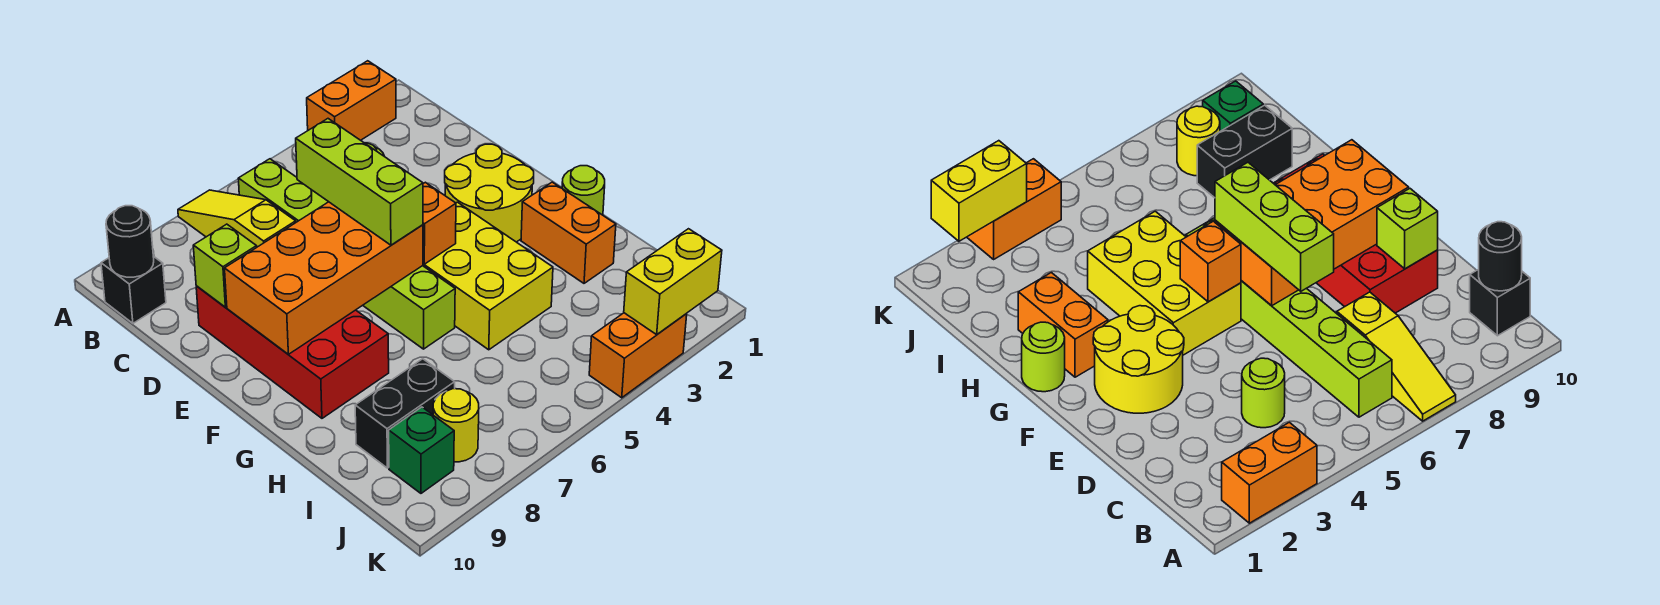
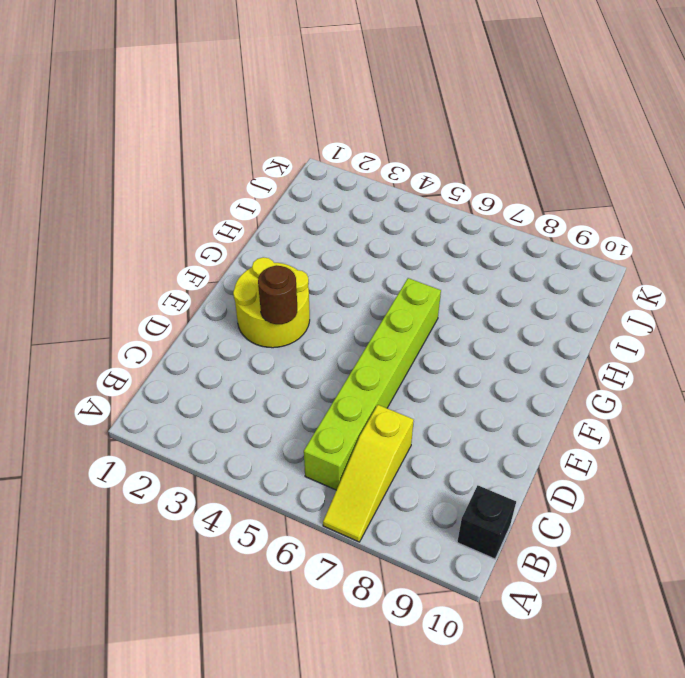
brown 1x1 round brick [258,265,297,324] -> none
none -> orange 1x2 brick [307,61,396,140]
none -> lime 1x1 round brick [1242,358,1285,428]
none -> red 2x4 brick [196,286,389,418]

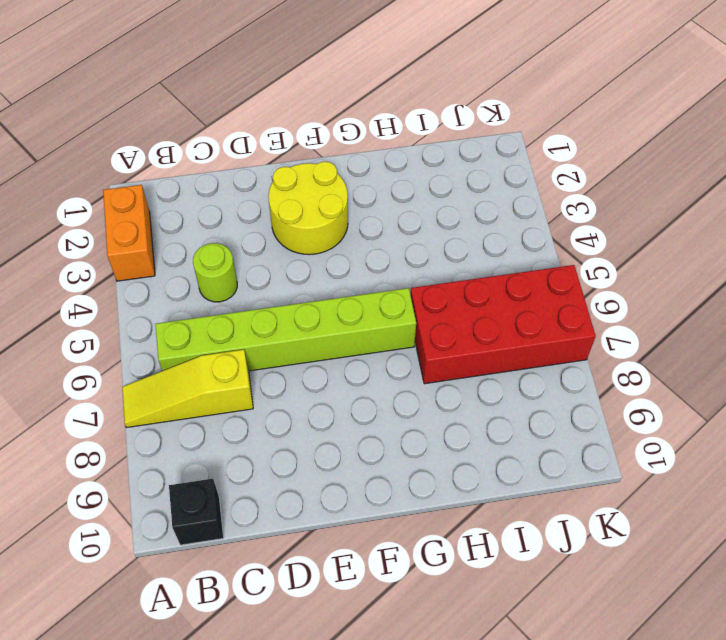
red 2x4 brick [410,265,596,384] -> red 2x4 brick moved to [196,286,389,418]
none -> yellow 2x3 brick [423,202,553,350]
none -> lime 1x1 round brick [562,166,605,215]
none -> orange 1x2 brick [521,182,616,283]

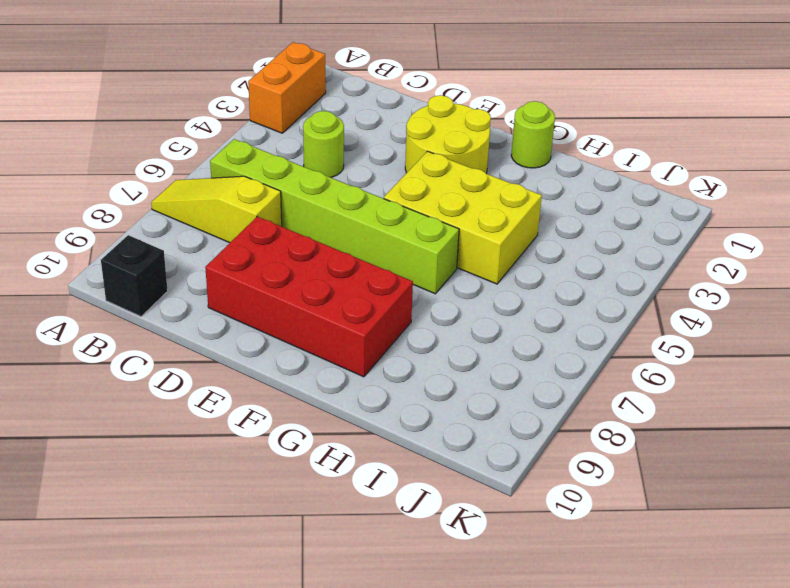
none -> orange 1x2 brick [521,182,616,283]
none -> black 1x2 brick [355,359,455,468]
none -> yellow 1x1 round brick [433,389,479,462]

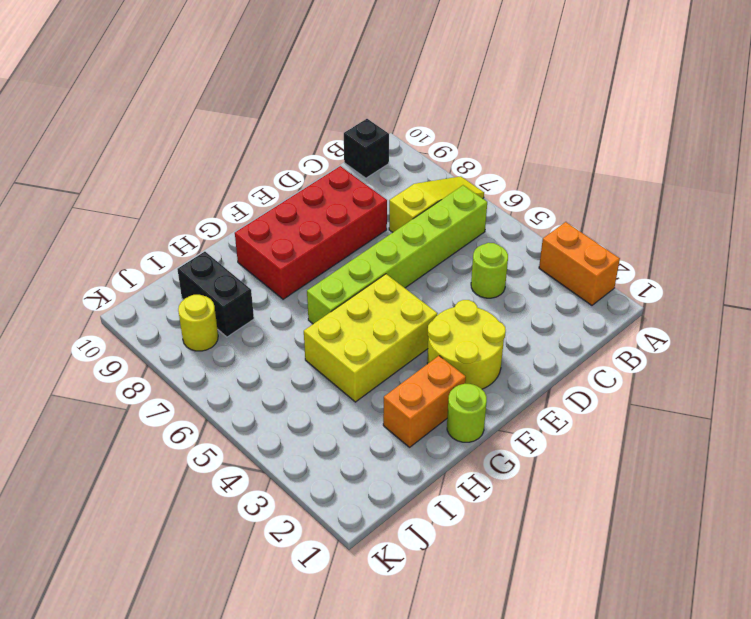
none -> green 1x1 brick [389,407,454,493]
none -> orange 1x2 brick [589,313,687,398]
none -> black 1x1 round brick [106,206,154,277]

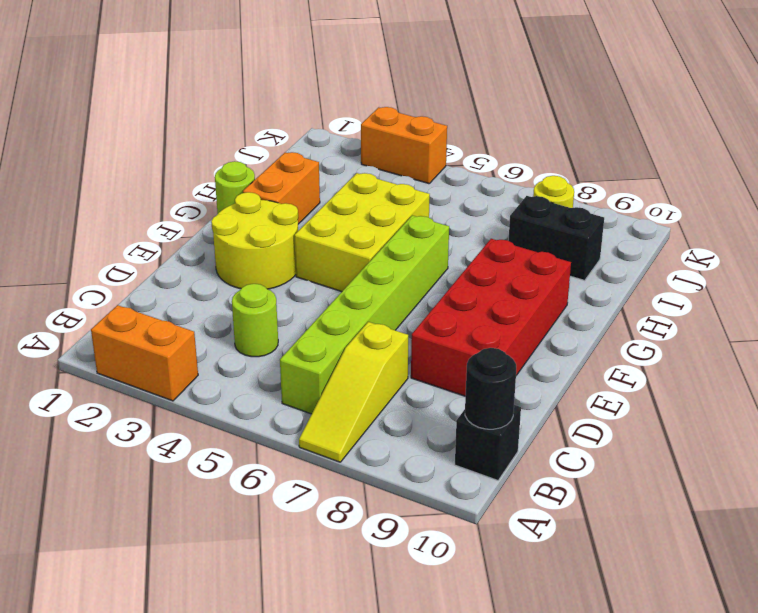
none -> green 1x1 brick [389,407,454,493]
none -> lime 1x1 brick [193,224,257,307]
none -> orange 2x4 brick [225,202,423,354]

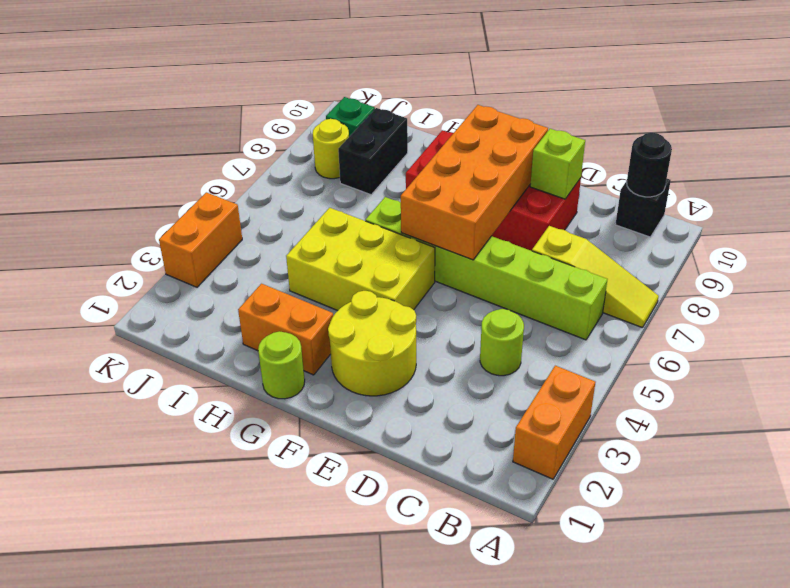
none -> orange 1x1 brick [423,182,456,264]
none -> yellow 1x2 brick [624,229,722,335]
none -> lime 1x3 brick [296,119,423,245]

